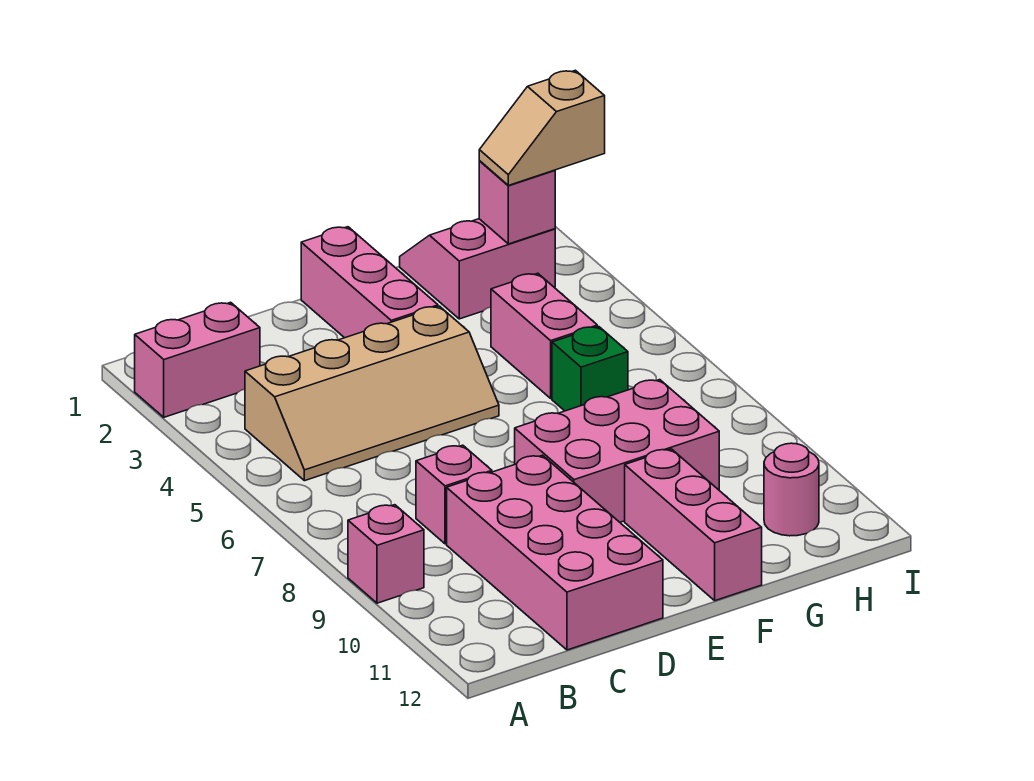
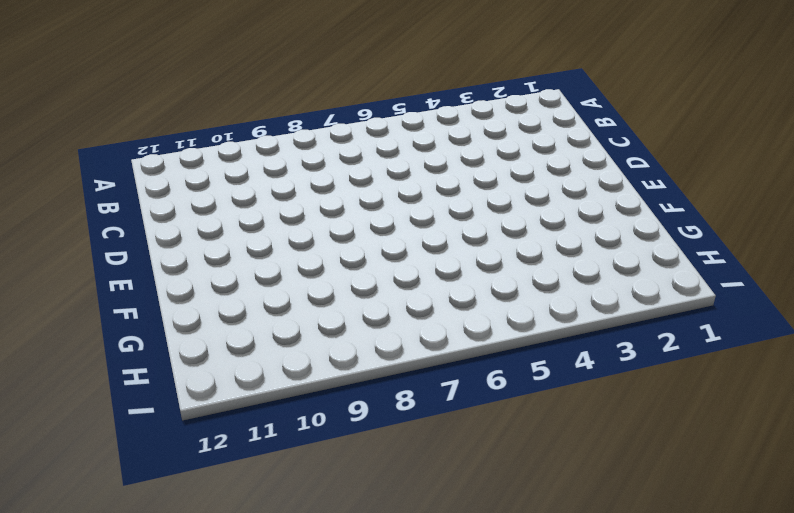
none -> pink 1x2 brick [135,302,260,417]
none -> pink 1x1 brick [348,505,424,603]
none -> tan 2x4 slope [245,306,499,481]

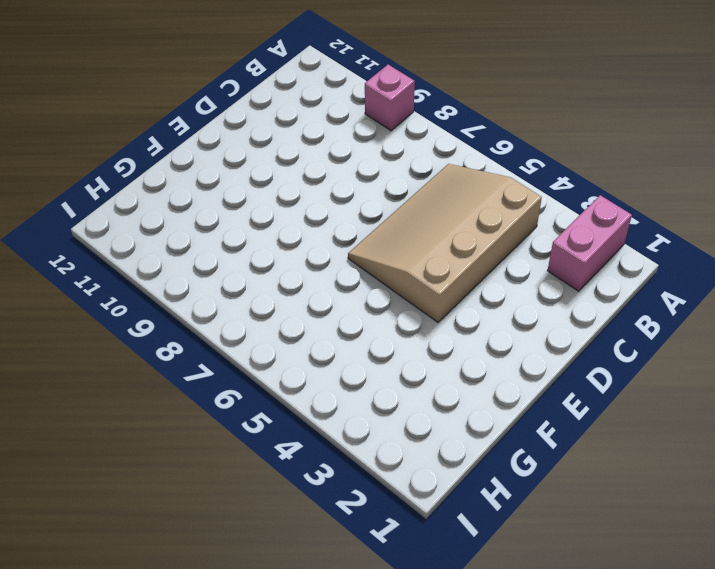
tan 3x4 slope [348,164,542,322] -> tan 2x4 slope [245,306,499,481]
none -> pink 1x1 brick [416,445,492,544]
none -> pink 2x4 brick [447,455,663,650]
none -> pink 1x3 brick [301,227,438,338]

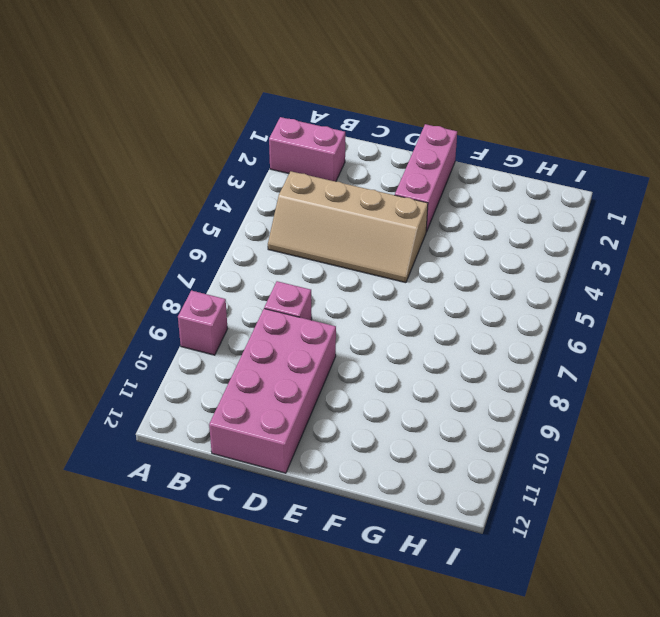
none -> pink 2x3 brick [515,380,719,522]
none -> pink 1x3 brick [625,449,762,601]
none -> pink 2x2 slope [400,219,555,319]

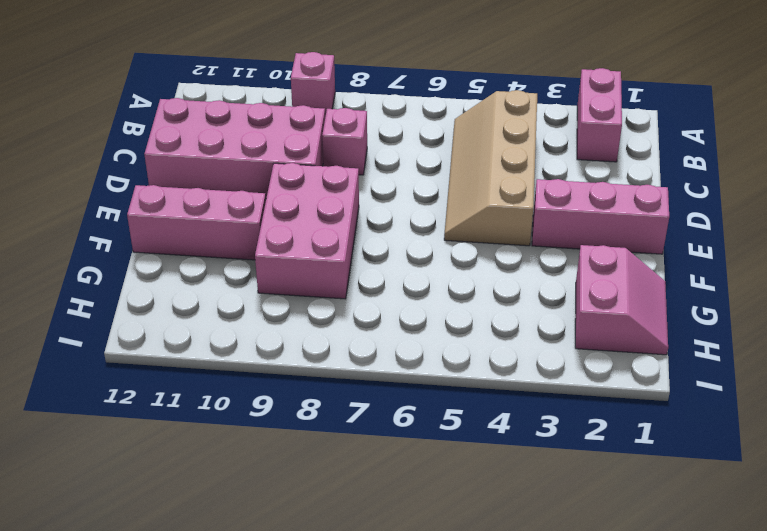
none -> pink 1x2 brick [491,273,597,398]
none -> green 1x1 brick [552,327,628,411]
none -> pink 1x1 round brick [764,443,819,536]

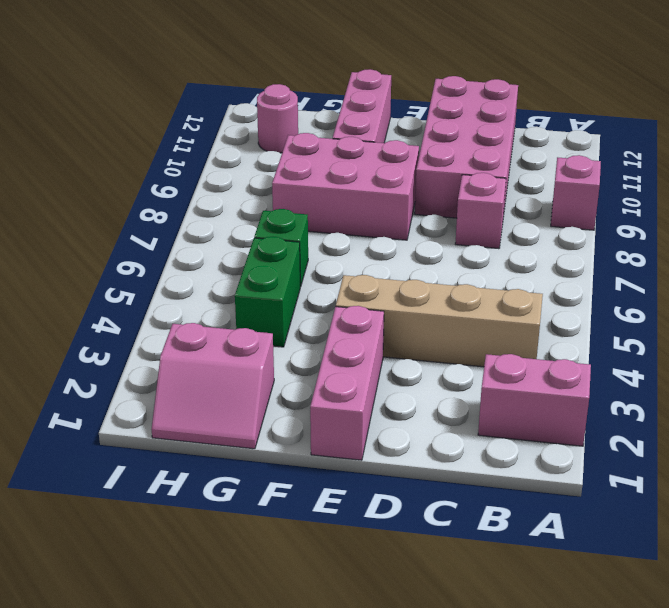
green 1x2 brick [235,237,300,347] -> pink 1x2 brick [491,273,597,398]
none -> pink 1x1 brick [479,161,555,244]
none -> tan 1x2 slope [479,70,605,185]

